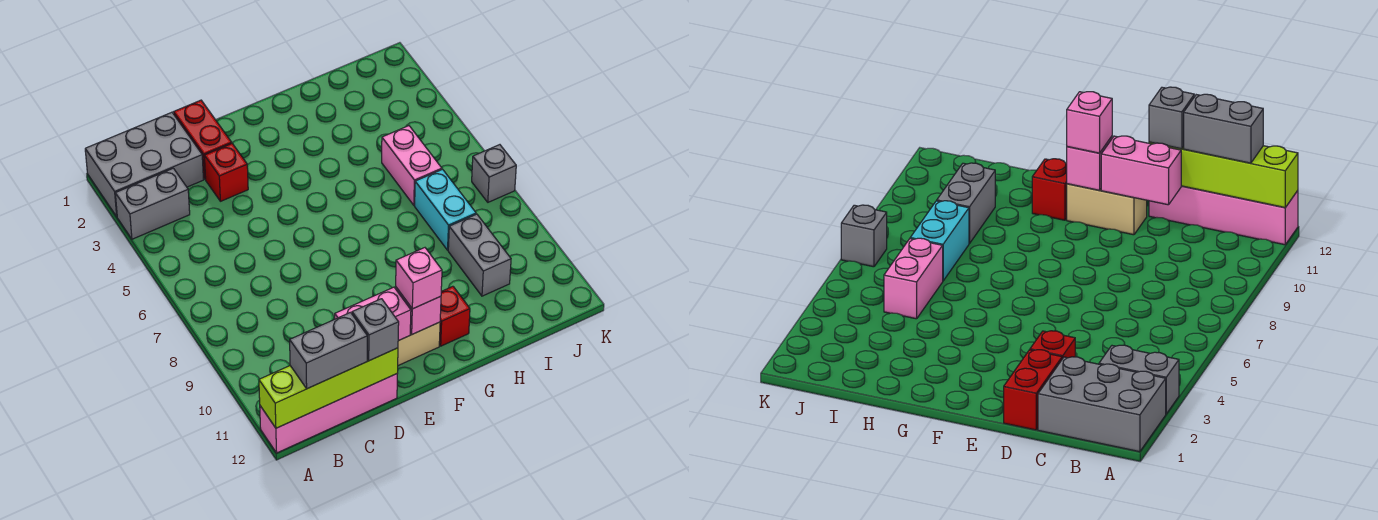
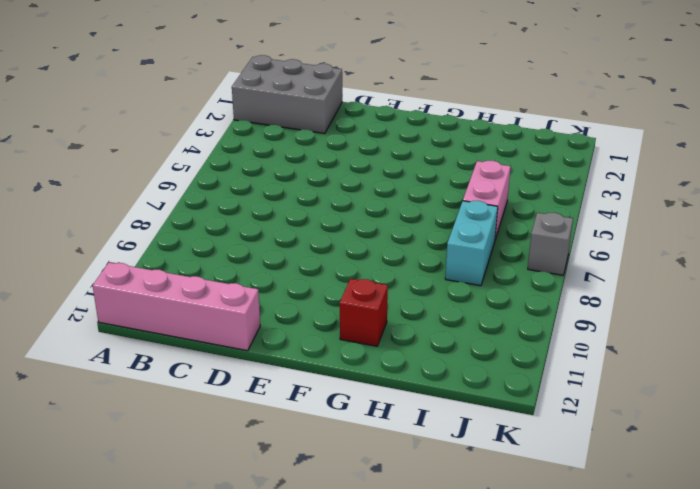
none -> grey 1x2 brick [115,168,190,239]
none -> red 1x2 brick [174,100,232,179]
none -> red 1x1 brick [204,144,248,201]

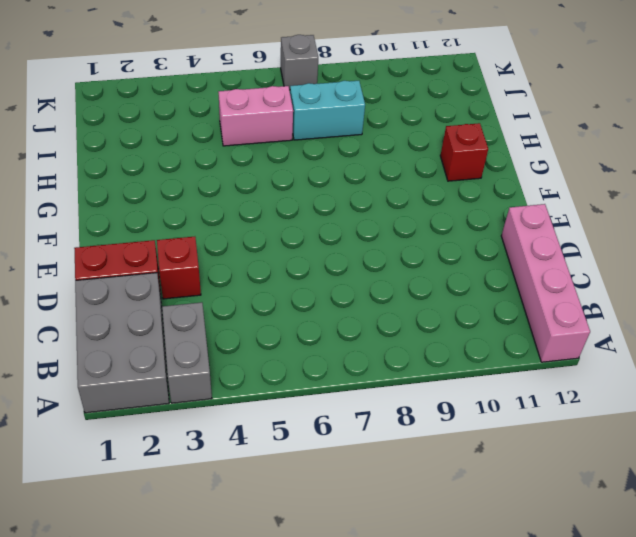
none -> tan 1x2 brick [398,322,440,366]
none -> grey 1x2 brick [448,214,511,296]
none -> lime 1x4 brick [259,348,398,428]

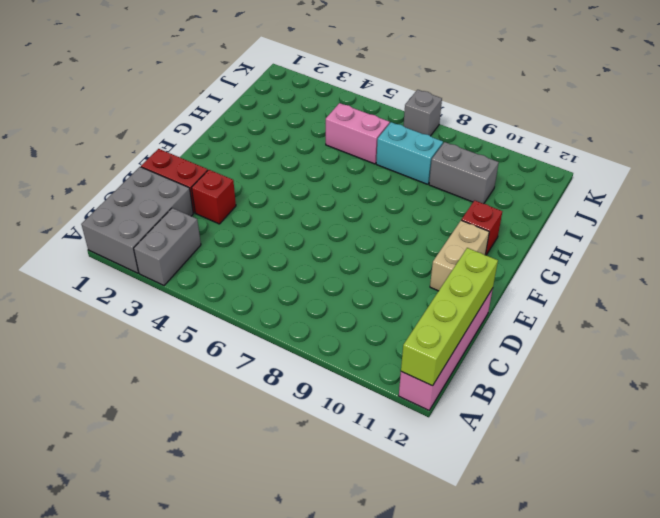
none -> pink 1x2 brick [335,287,411,341]
none -> pink 1x1 brick [396,287,441,334]
none -> grey 1x2 brick [290,313,367,389]

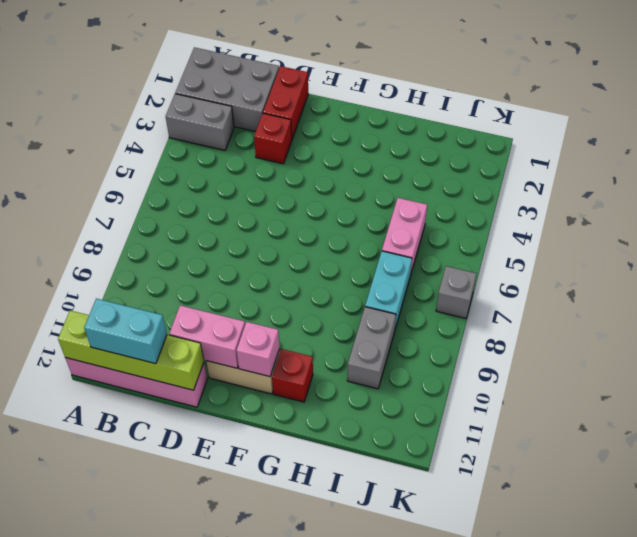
cyan 1x2 brick [84,299,167,364] -> grey 1x2 brick [290,313,367,389]
none -> grey 1x1 brick [352,299,399,361]
none -> pink 1x1 brick [396,248,442,309]

